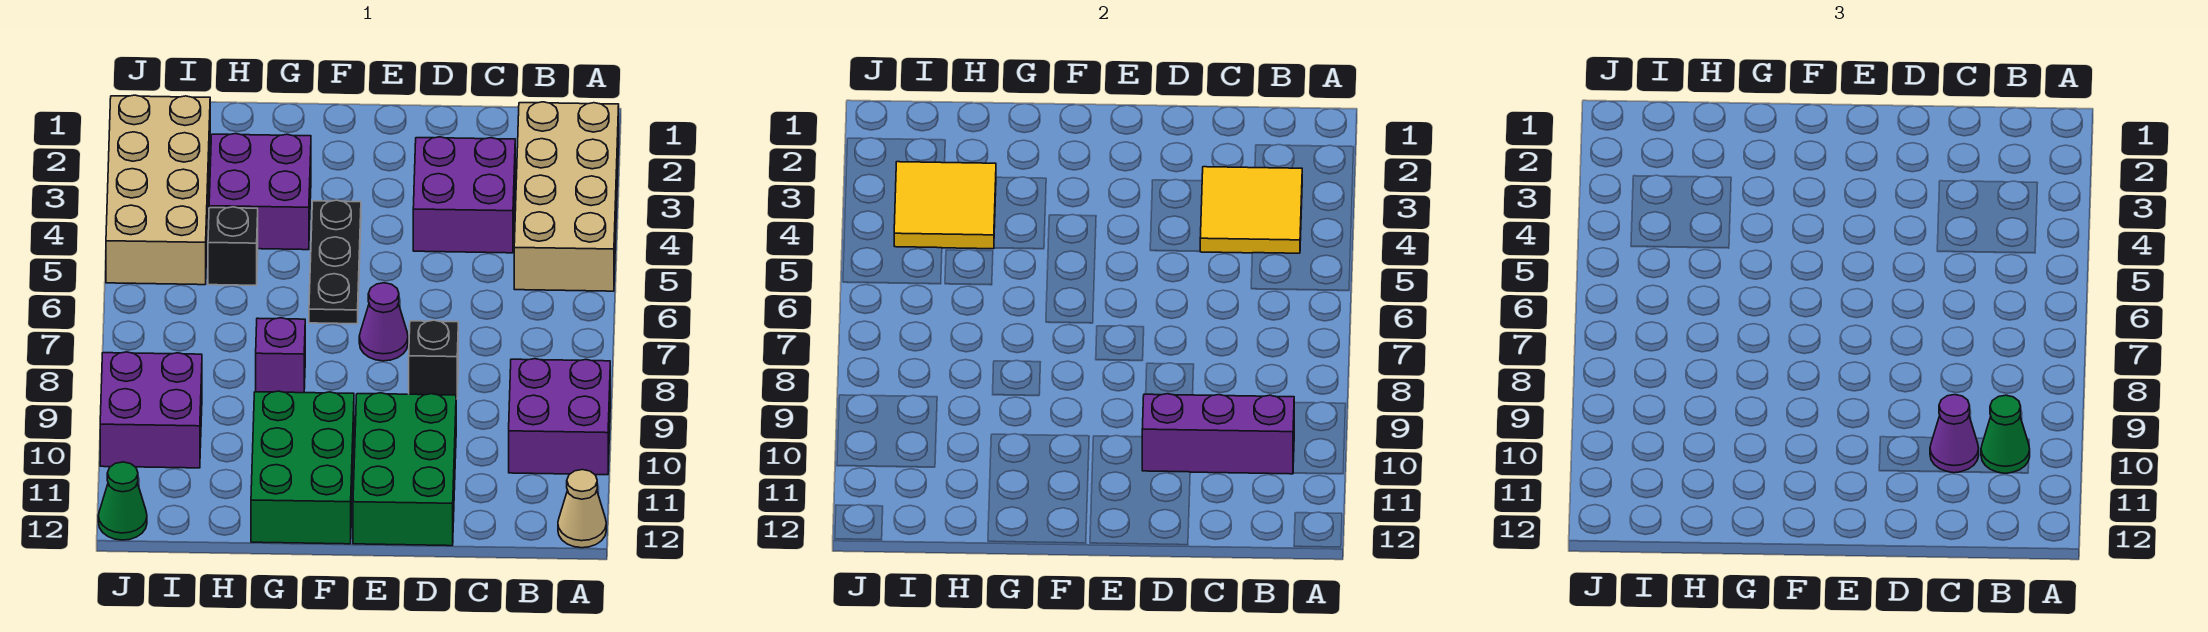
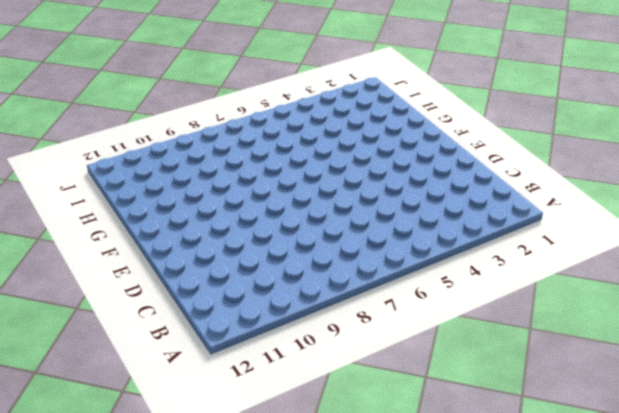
none -> tan 2x4 brick [514,102,619,291]
none -> purple 2x2 brick [509,359,610,475]
none -> tan 1x1 cone [558,470,606,548]

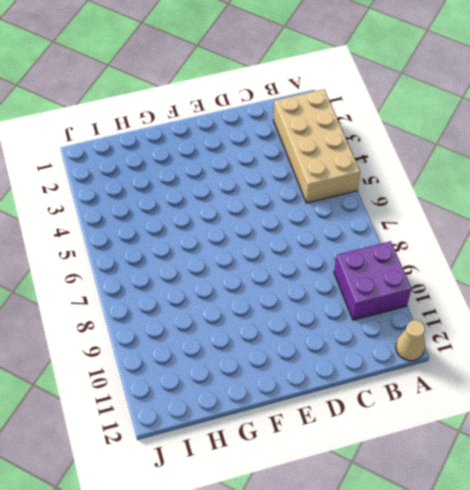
none -> purple 2x2 brick [413,137,515,253]
none -> black 1x1 brick [409,320,458,399]
none -> green 2x3 brick [353,393,456,546]

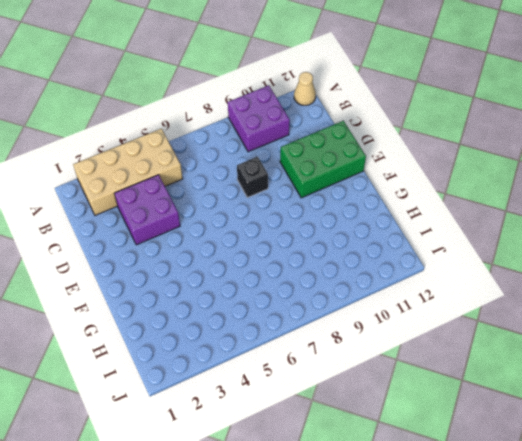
none -> purple 1x1 cone [359,283,408,361]
none -> black 1x3 plate [309,200,361,324]
none -> green 2x3 brick [251,391,354,544]

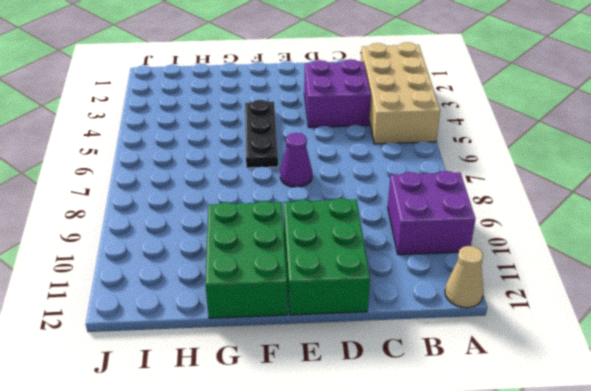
none -> black 1x1 brick [409,320,458,399]
none -> purple 2x2 brick [209,134,311,250]
none -> purple 1x1 brick [256,318,305,393]

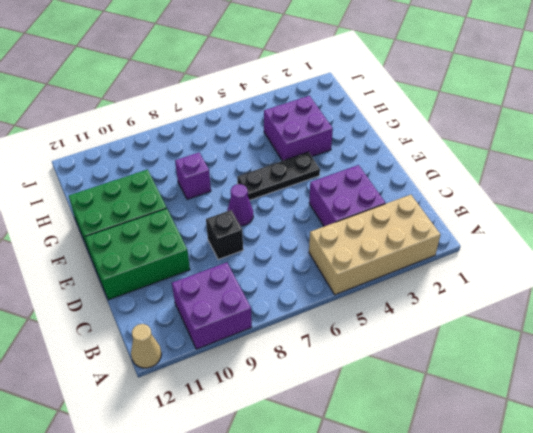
none -> black 1x1 brick [208,207,258,285]
none -> tan 2x4 brick [106,95,210,285]
none -> purple 2x2 brick [100,352,202,468]

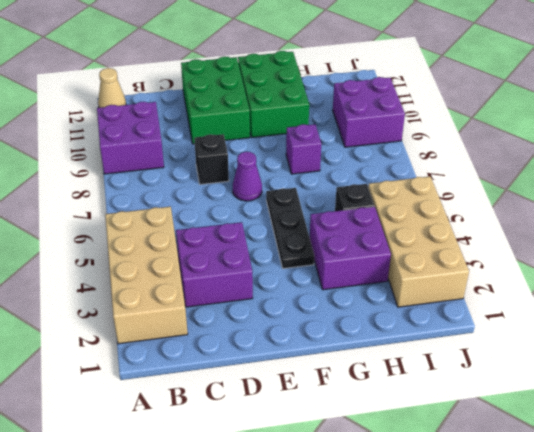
none -> green 1x1 cone [98,462,147,540]
none -> yellow 2x2 tile [1200,167,1302,253]
none -> purple 1x3 brick [1142,394,1294,474]

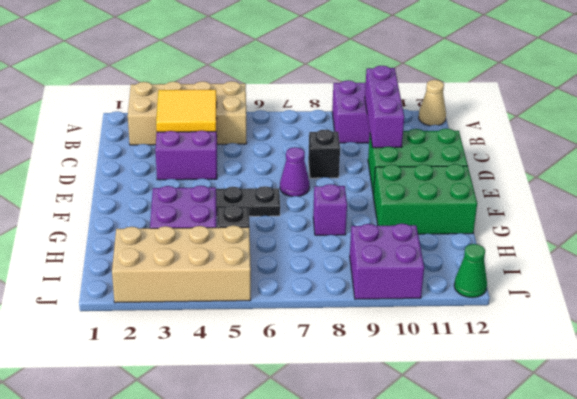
none -> yellow 2x2 tile [894,162,996,249]
none -> green 1x1 cone [1981,395,2030,473]
none -> purple 1x1 cone [1930,395,1979,473]

